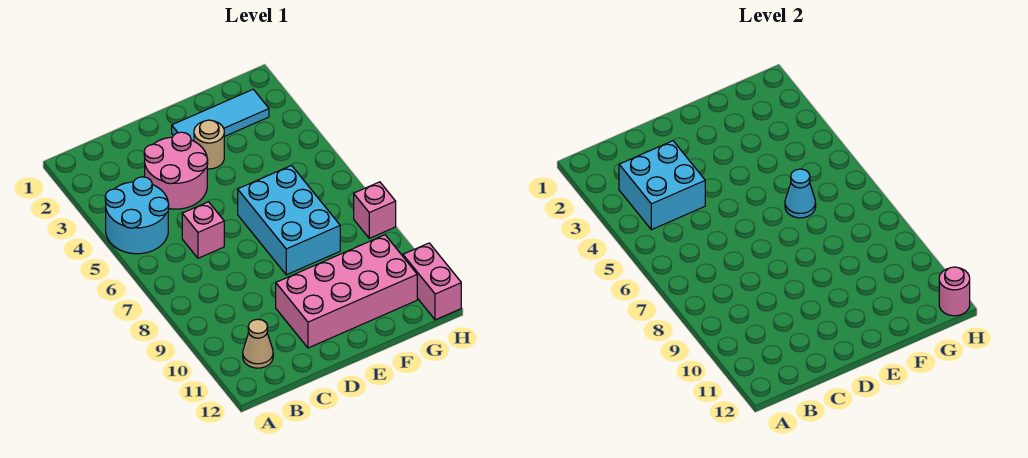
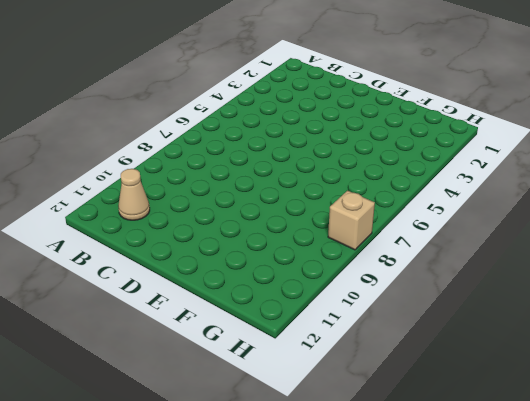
tan 1x1 brick [328,191,375,250] -> pink 1x1 brick [354,182,396,238]
none -> cyan 2x2 round brick [105,177,169,254]
none -> pink 2x2 round brick [144,132,208,209]
none -> pink 1x1 brick [182,202,224,258]

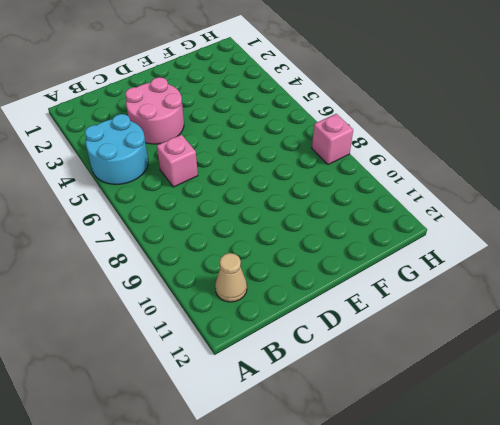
none -> pink 2x4 brick [276,235,417,348]
none -> cyan 1x3 tile [172,89,269,141]
none -> tan 1x1 round brick [194,120,224,169]

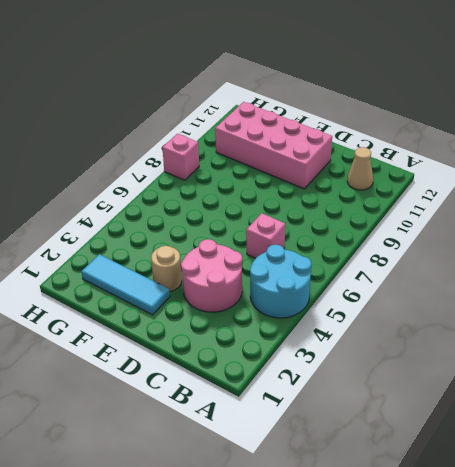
none -> cyan 2x3 brick [238,165,340,275]
none -> pink 1x2 brick [403,243,461,320]
none -> cyan 2x2 brick [619,141,705,230]

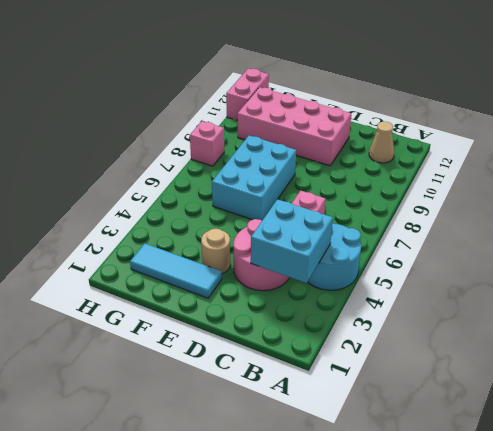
none -> cyan 1x1 cone [785,169,816,218]
none -> pink 1x1 round brick [939,267,970,316]

